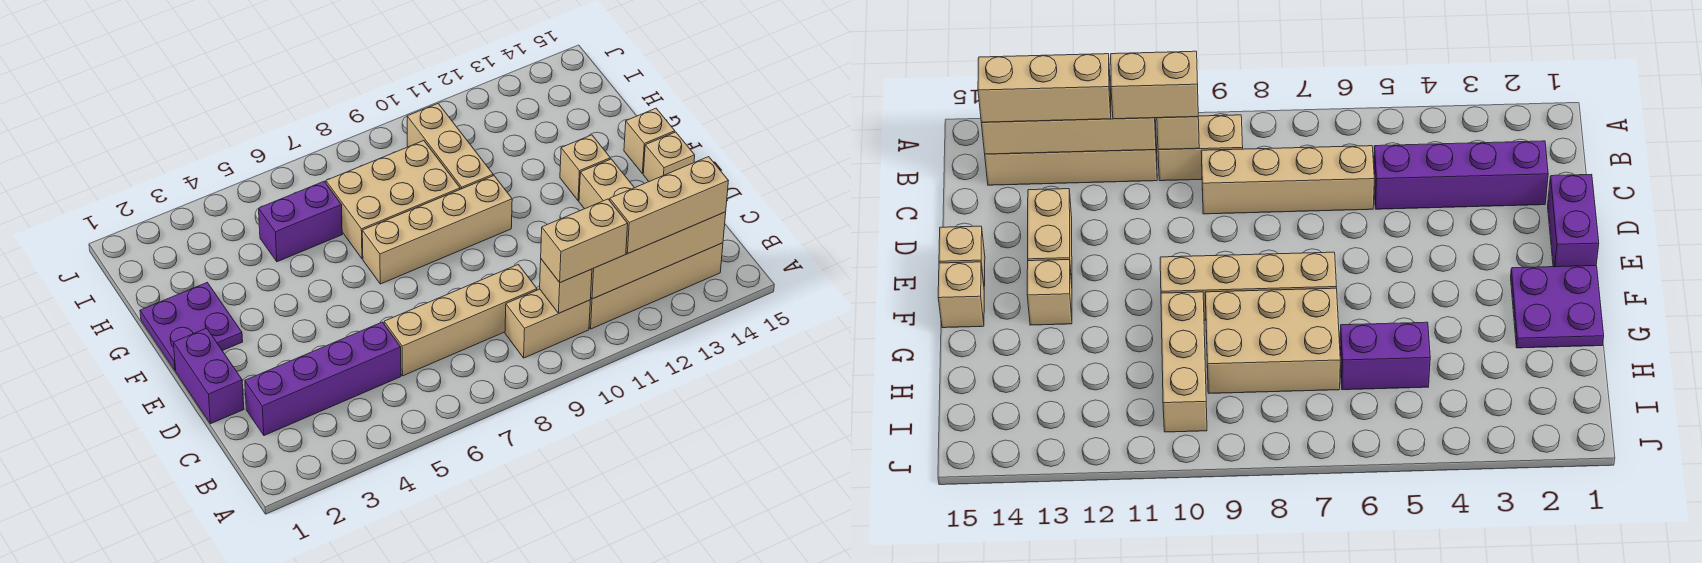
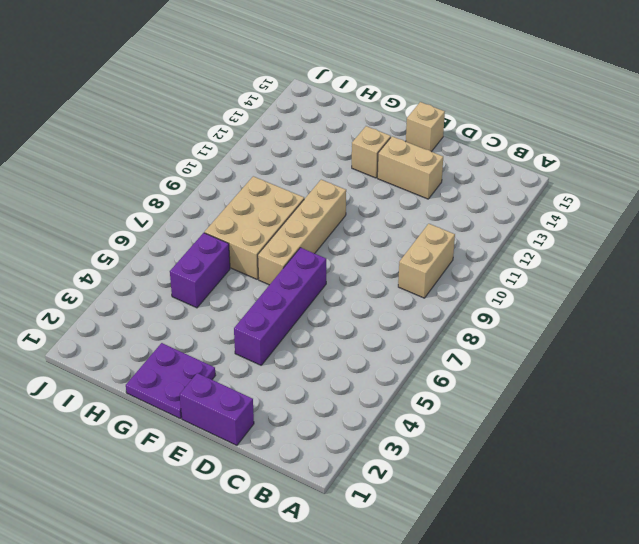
purple 1x4 brick [234,248,326,365] -> purple 1x4 brick moved to [245,322,401,436]
none -> tan 1x4 brick [589,243,723,329]
none -> tan 1x4 brick [384,264,537,376]
none -> tan 1x1 brick [624,108,675,174]

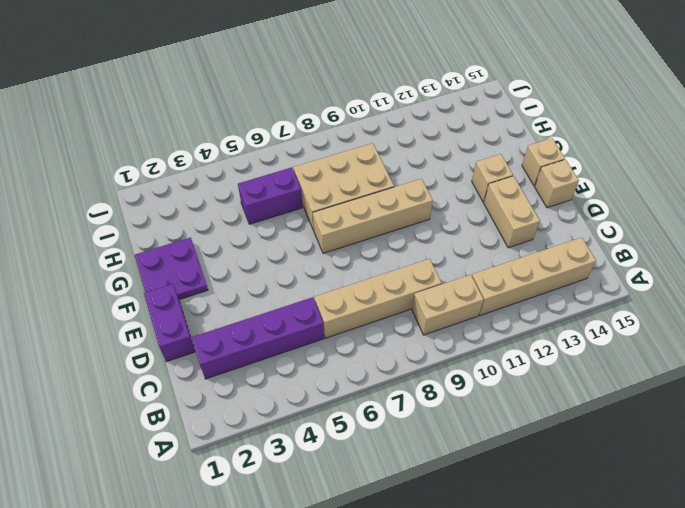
none -> tan 1x3 brick [407,103,493,189]
none -> tan 1x1 brick [540,259,592,313]
none -> tan 1x4 brick [591,212,726,299]

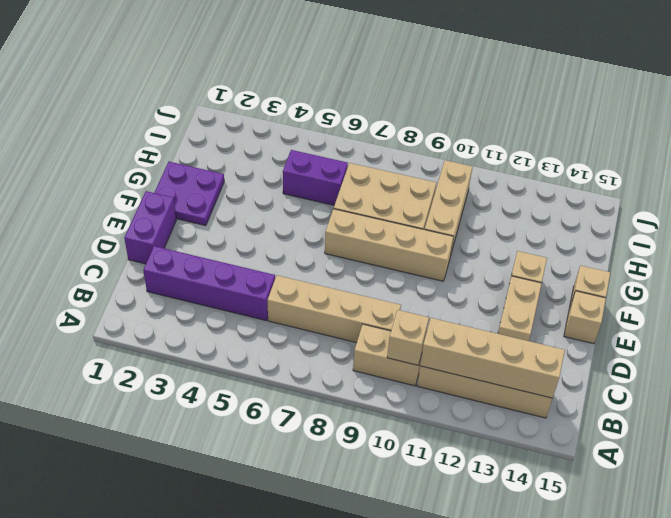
none -> tan 1x2 brick [541,199,628,283]
none -> tan 1x3 brick [610,157,728,254]

